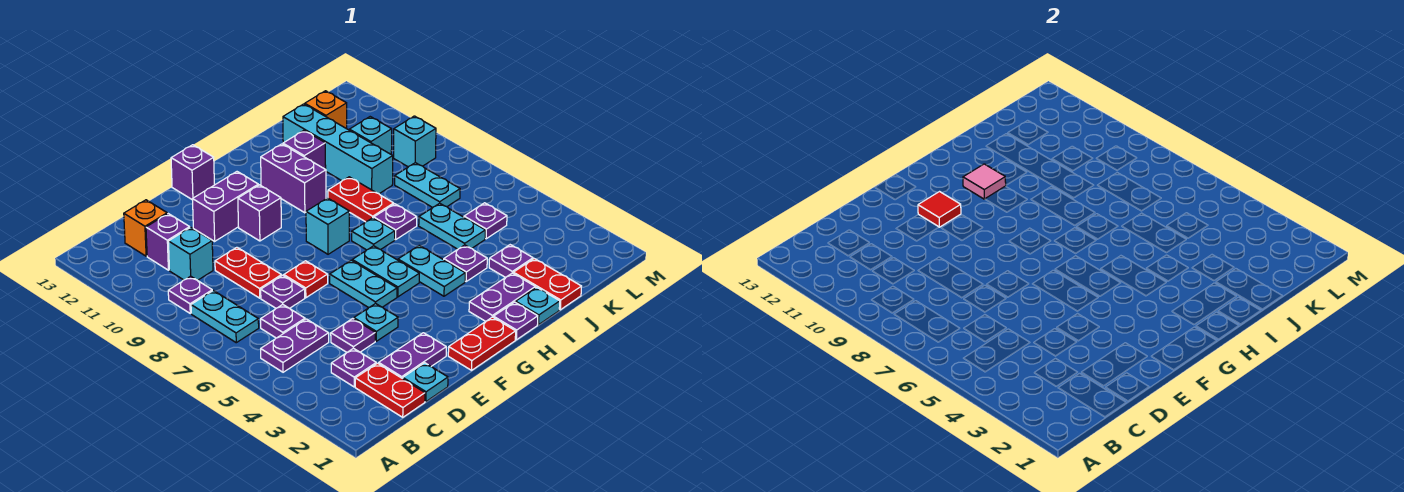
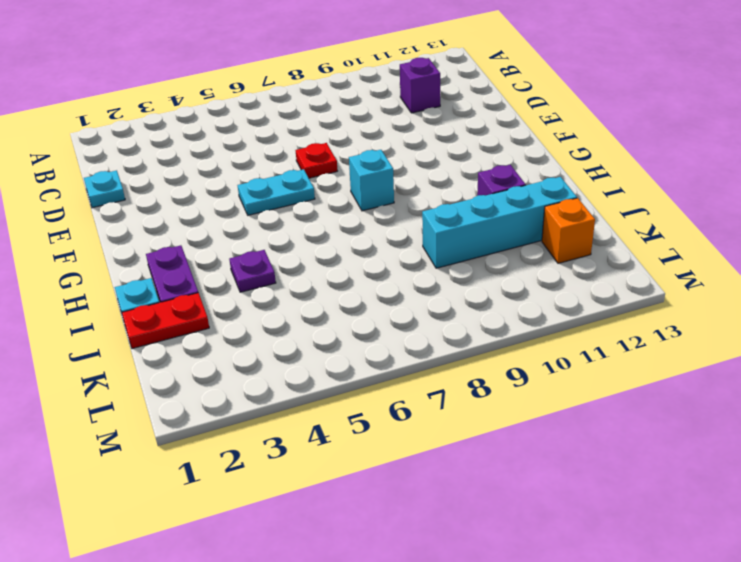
none -> purple 1x2 plate [261,319,329,372]
none -> cyan 1x2 plate [191,291,259,343]
none -> purple 1x1 plate [168,276,212,313]
none -> red 1x2 plate [355,363,425,417]

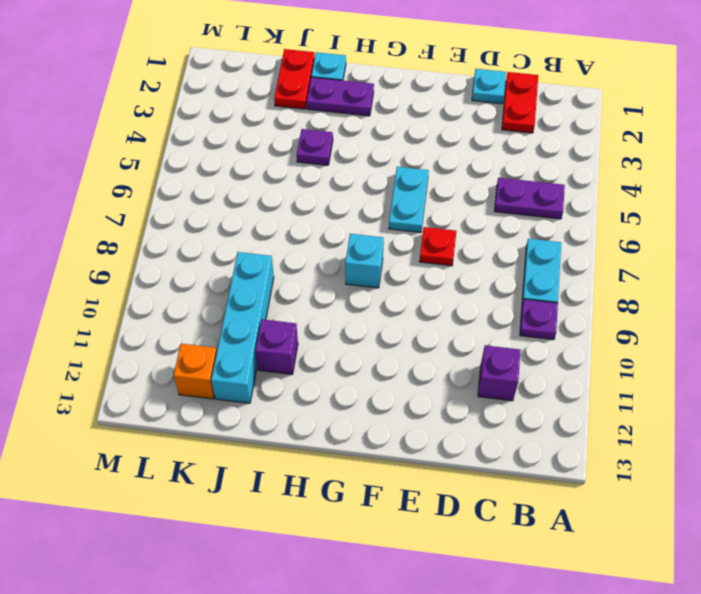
none -> purple 1x1 plate [331,348,376,387]
none -> purple 1x1 plate [261,305,305,338]
none -> cyan 1x1 brick [168,227,213,280]
none -> orange 1x1 brick [124,200,167,256]

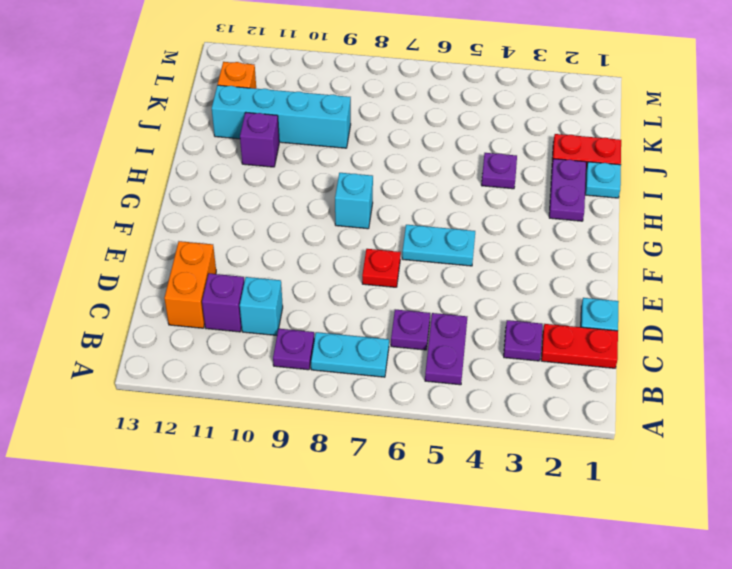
orange 1x2 brick [164,241,216,328] -> orange 1x1 brick [124,200,167,256]
none -> purple 1x2 plate [378,333,446,379]
none -> purple 1x1 plate [331,319,375,352]
none -> purple 1x1 plate [261,275,305,308]
none -> red 1x2 plate [215,247,282,298]

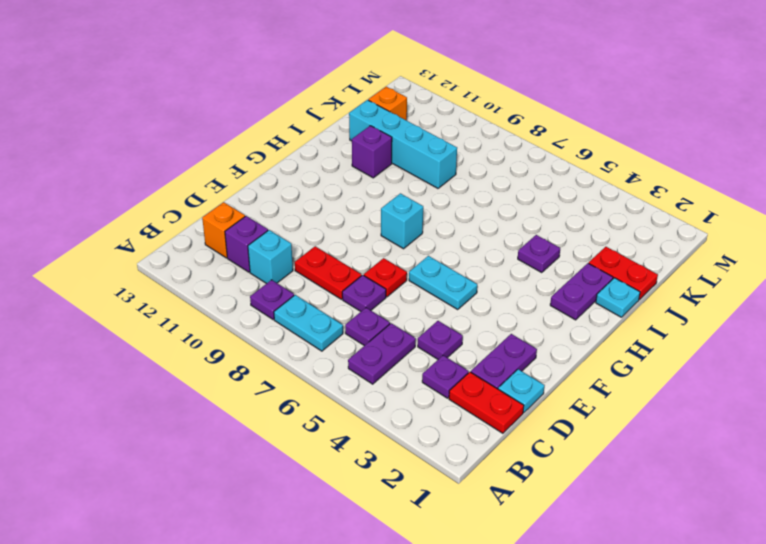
none -> cyan 1x1 plate [354,303,398,341]
none -> purple 1x2 brick [193,172,258,241]
none -> red 1x2 plate [448,317,516,370]
none -> purple 1x1 brick [238,185,281,241]

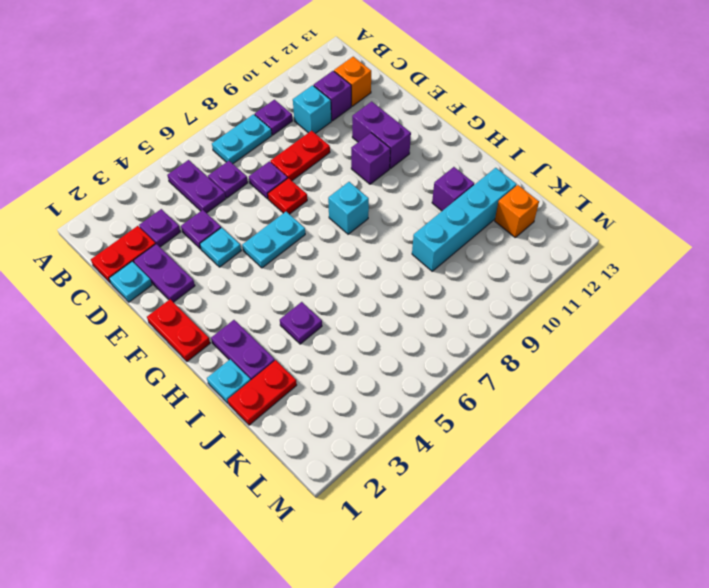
none -> purple 1x1 brick [171,145,214,200]
none -> cyan 1x2 plate [352,246,419,297]
none -> purple 1x1 plate [493,302,538,340]
none -> cyan 1x2 plate [398,245,465,296]

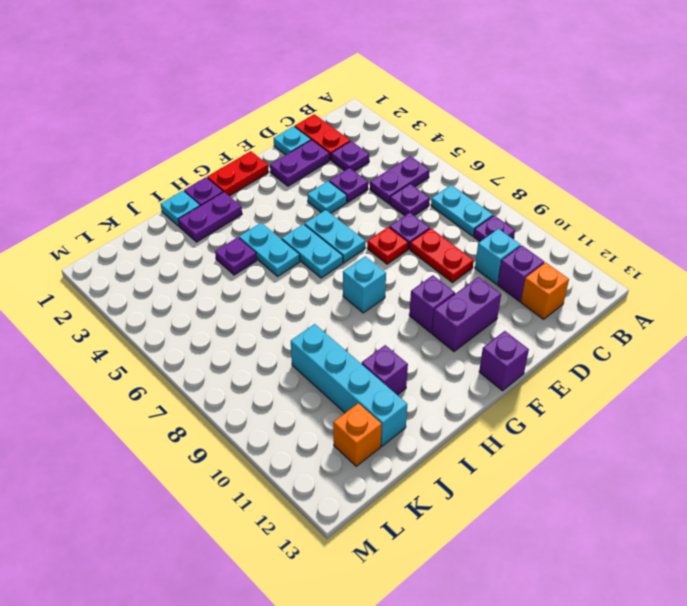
none -> cyan 1x1 plate [352,218,395,250]
none -> purple 1x2 brick [261,144,326,213]
none -> purple 1x1 plate [374,204,417,240]
none -> red 1x2 plate [328,177,394,222]

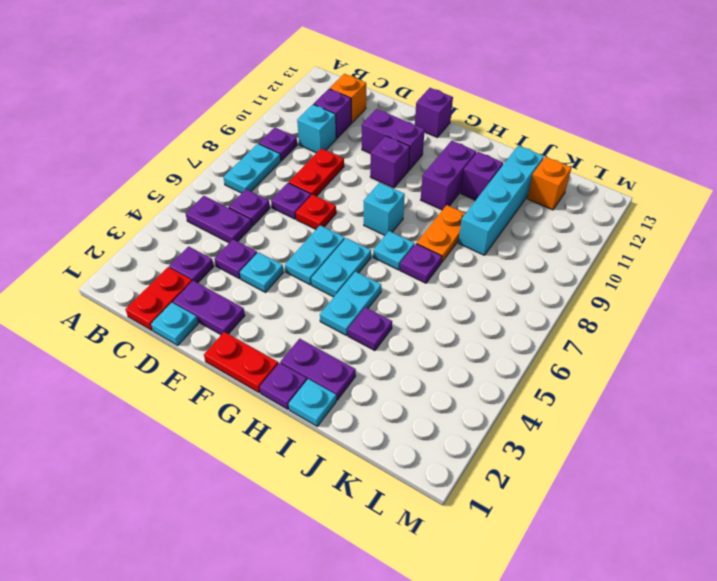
orange 1x2 plate [417,205,466,263] -> red 1x2 plate [328,177,394,222]
none -> red 1x2 plate [513,259,581,310]
none -> purple 1x1 plate [489,245,533,278]
none -> cyan 1x2 plate [419,203,485,249]
none -> purple 1x1 plate [464,203,507,239]

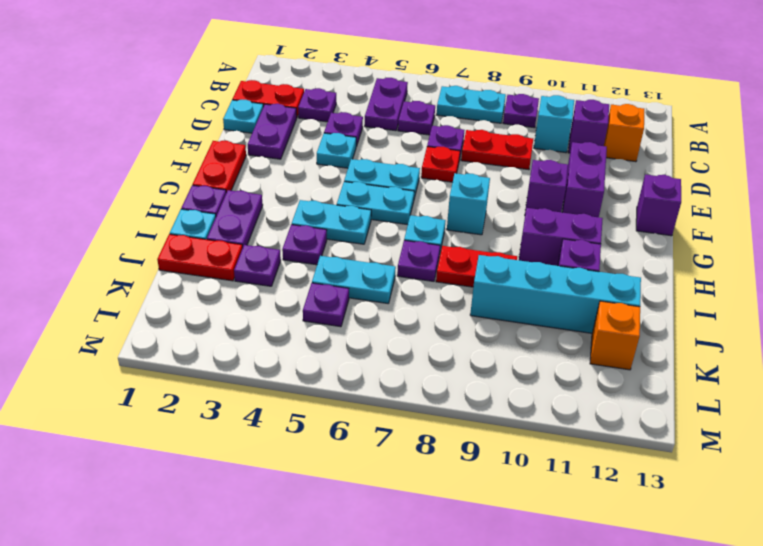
none -> cyan 1x2 plate [395,163,460,208]
none -> cyan 1x1 brick [349,117,392,154]
none -> cyan 1x1 brick [394,116,436,167]
none -> red 1x1 tile [918,192,961,227]

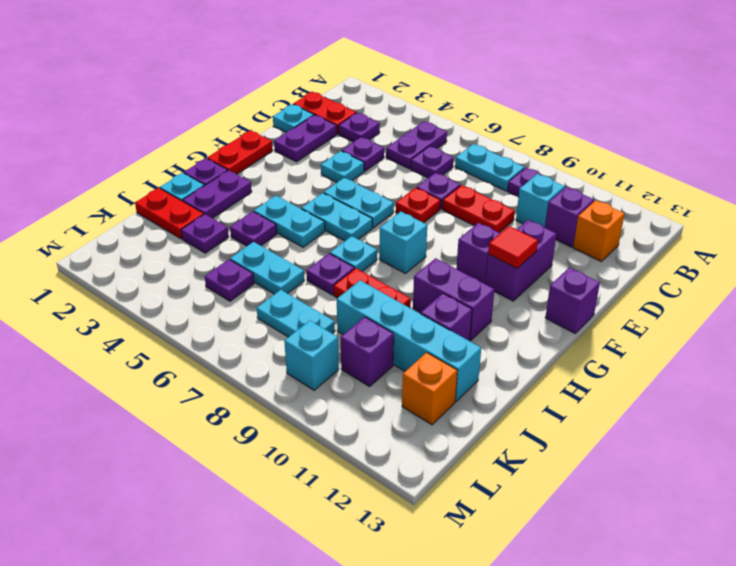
purple 1x1 brick [341,317,394,387] -> cyan 1x1 brick [349,117,392,154]
none -> pink 1x1 tile [963,164,1006,199]

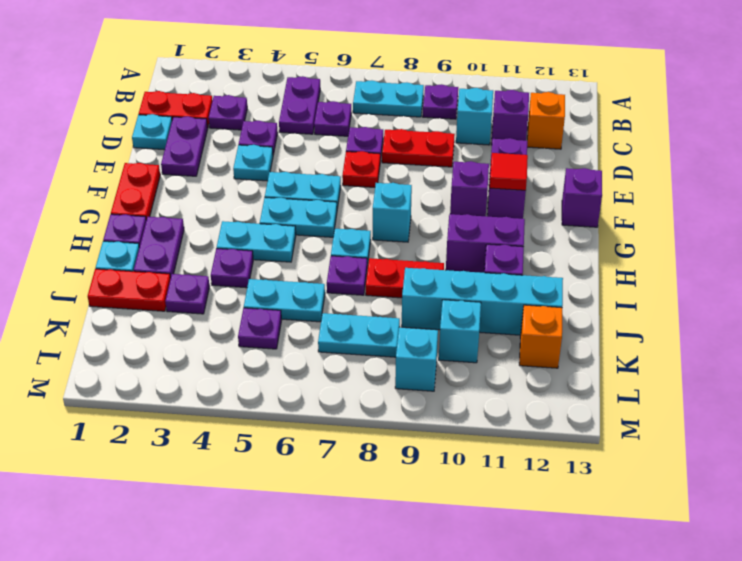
none -> pink 1x1 tile [963,164,1006,199]

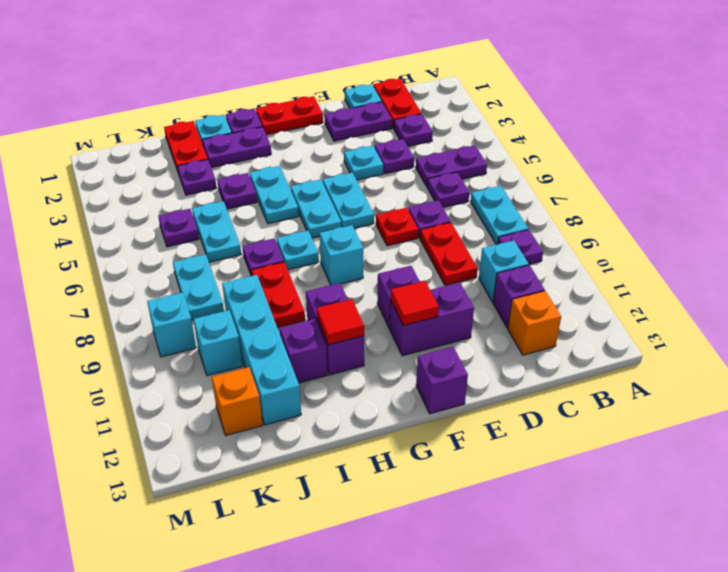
red 1x1 tile [317,299,364,345] -> pink 1x1 tile [963,164,1006,199]

